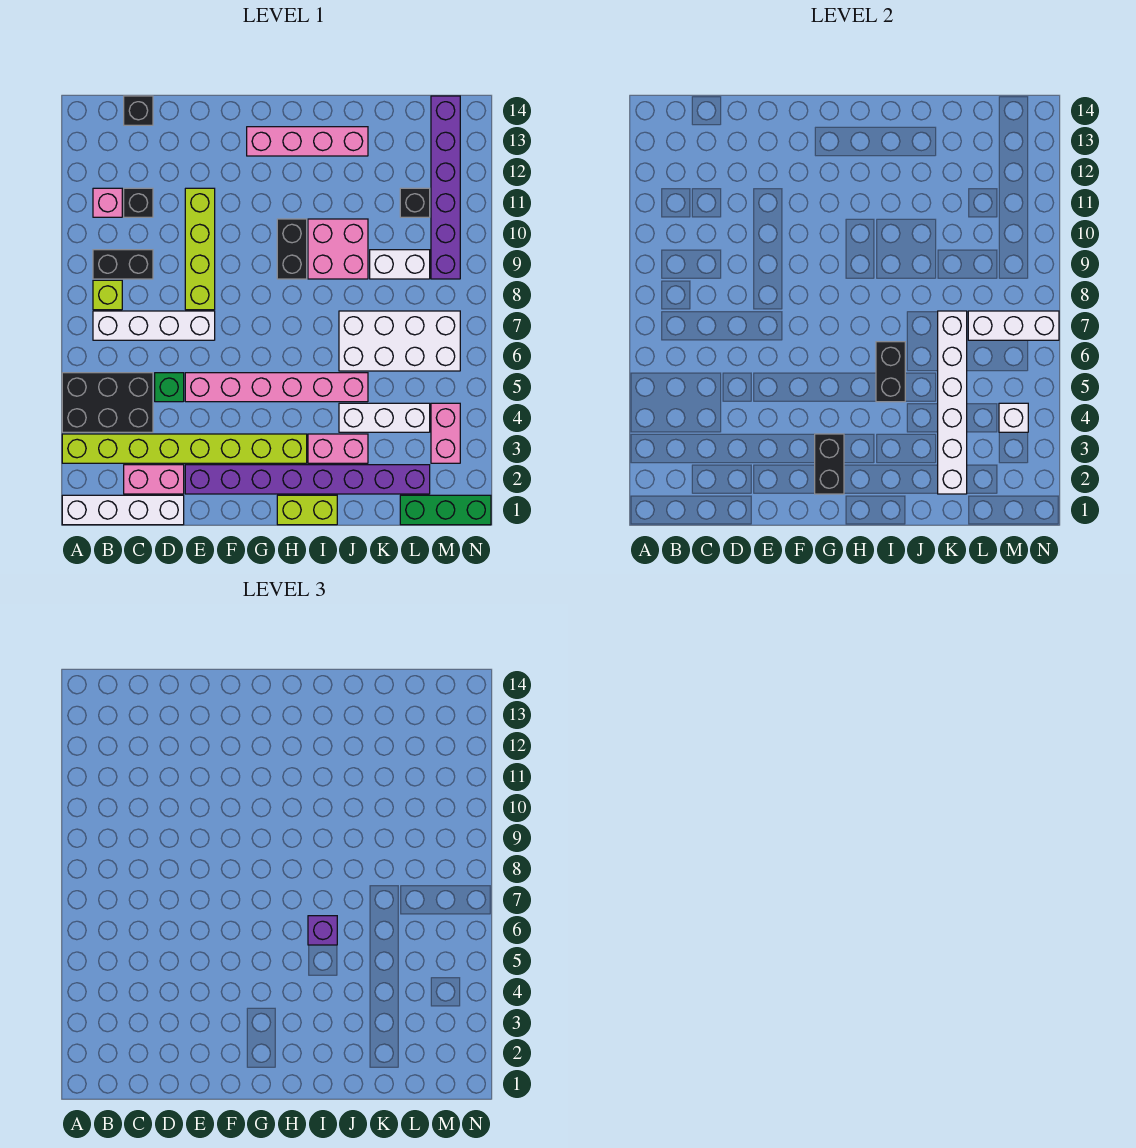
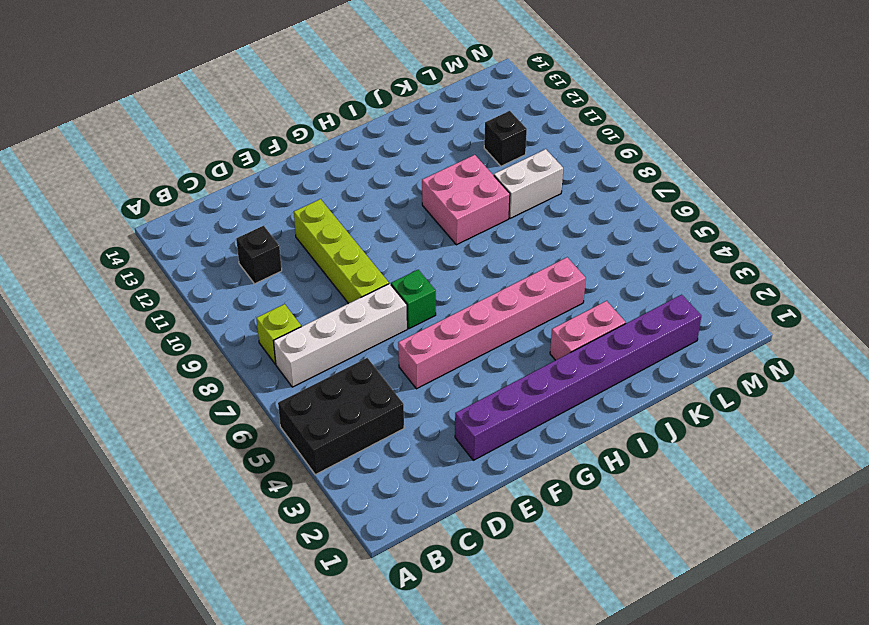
green 1x1 brick [391,270,436,329] -> green 1x1 brick moved to [155,373,184,402]
none -> white 1x4 brick [62,495,184,525]
none -> lime 1x8 brick [62,434,307,463]
none -> black 1x2 brick [93,250,153,279]
none -> pink 1x1 brick [93,188,122,217]

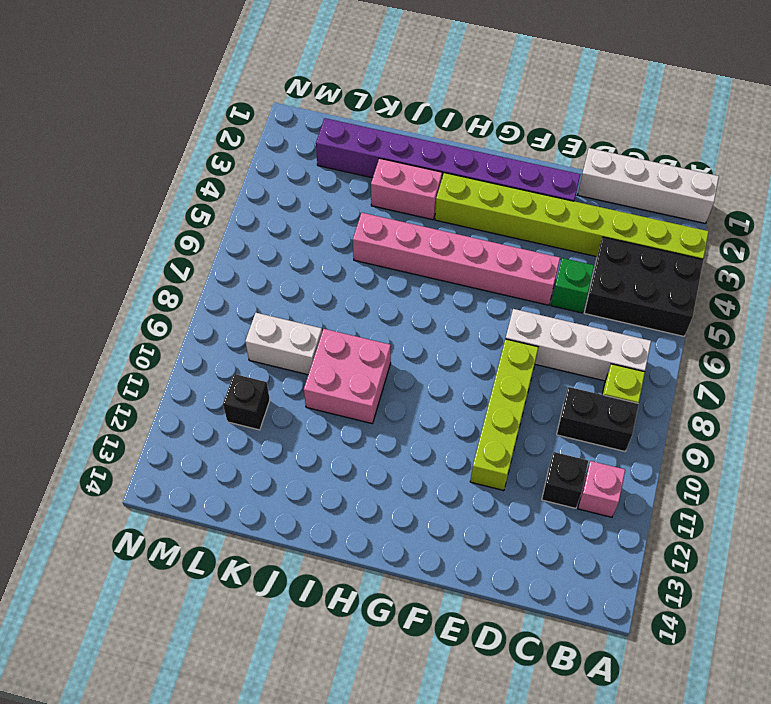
none -> pink 1x2 brick [124,465,184,494]
none -> black 1x1 brick [124,96,153,125]
none -> pink 1x4 brick [247,127,368,156]
none -> lime 1x2 brick [277,495,337,525]

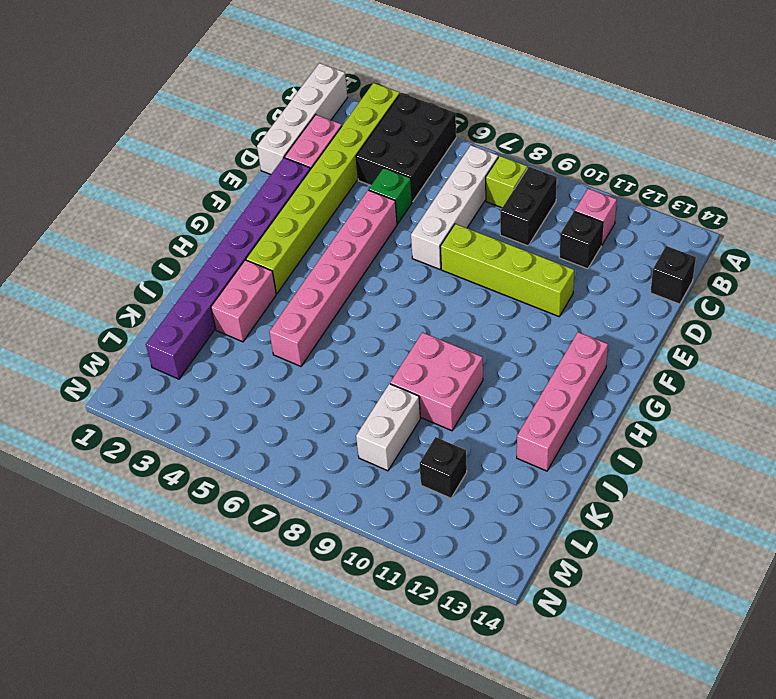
none -> lime 1x2 brick [277,495,337,525]
none -> black 1x2 brick [277,219,307,279]
none -> white 1x3 brick [339,403,430,432]
none -> white 2x4 brick [339,311,460,371]

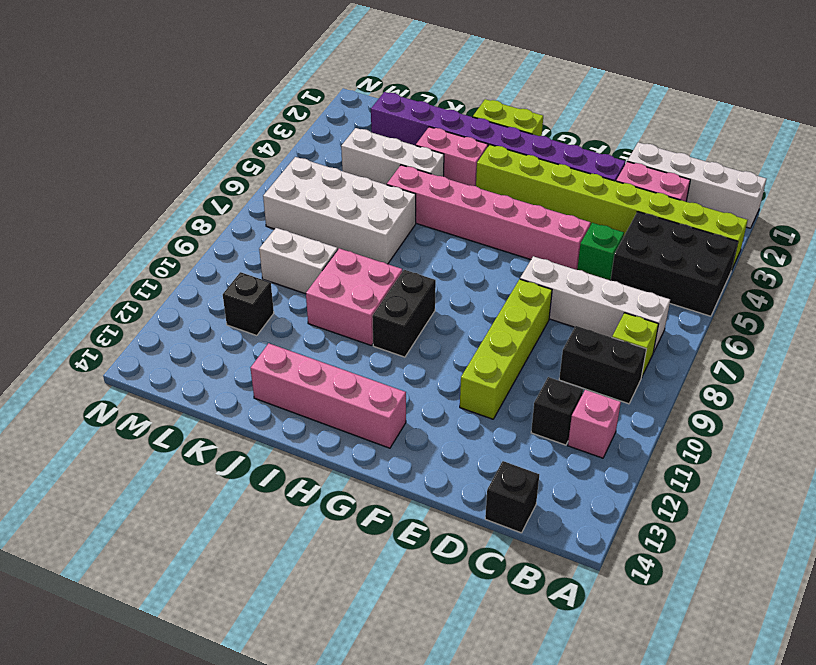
none -> green 1x3 brick [400,495,491,525]
none -> pink 1x2 brick [431,403,460,463]
none -> purple 1x6 brick [431,96,460,279]
none -> black 1x2 brick [815,434,844,494]

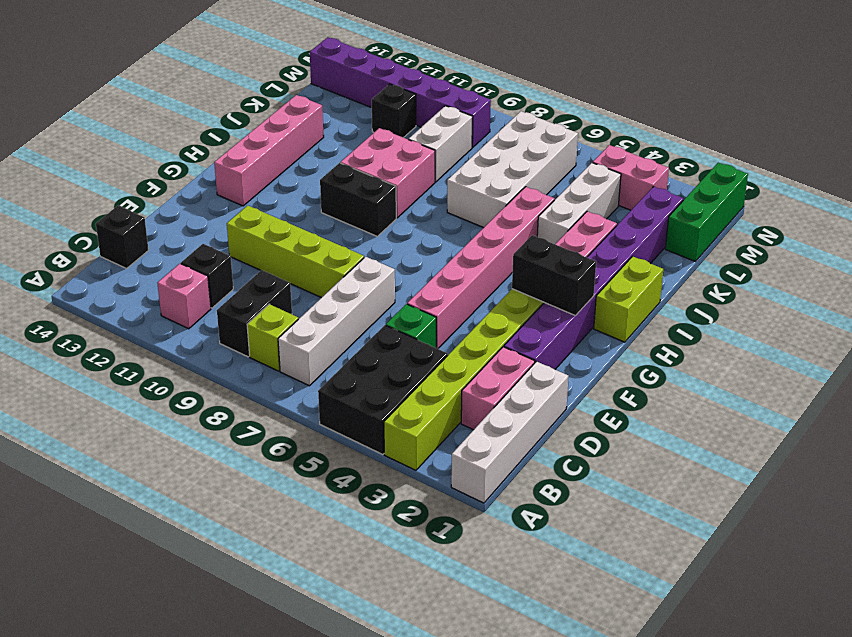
none -> black 1x2 brick [876,342,905,402]
none -> white 1x6 brick [938,311,967,494]
none -> white 1x3 brick [968,311,1059,340]
none -> white 1x1 brick [999,403,1028,432]

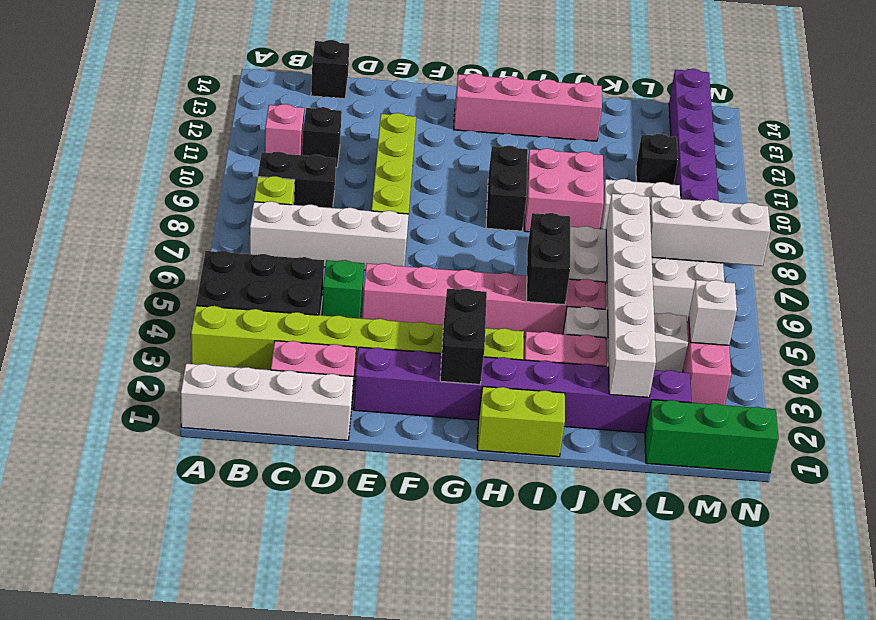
none -> purple 1x1 brick [308,916,337,945]

